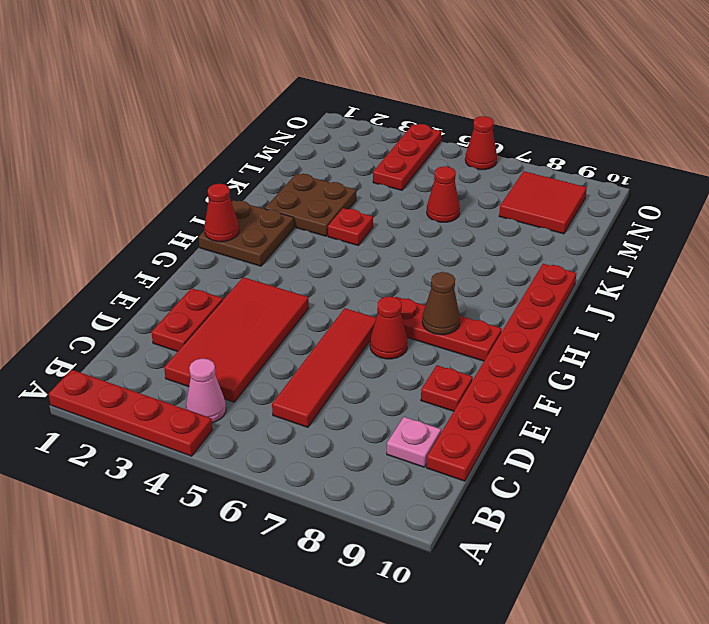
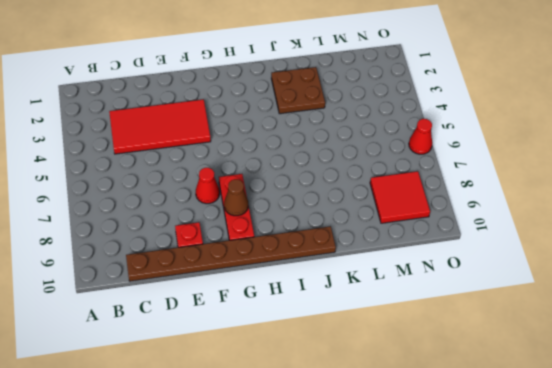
brown 1x8 plate [126,226,336,281] -> red 1x8 plate [426,264,577,481]
none -> red 1x4 plate [49,370,212,456]
none -> pink 1x1 cone [186,358,226,423]
none -> red 1x4 tile [272,308,376,427]

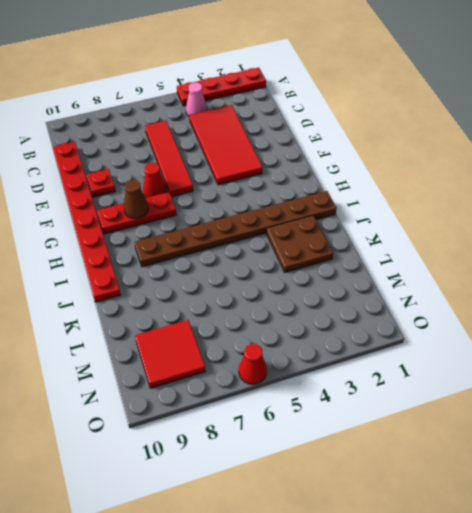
brown 1x8 plate [134,191,337,267] -> brown 2x2 plate [199,200,294,266]
none -> pink 1x1 plate [387,417,441,467]
none -> red 1x2 plate [151,288,223,352]
none -> red 1x1 plate [328,208,373,245]

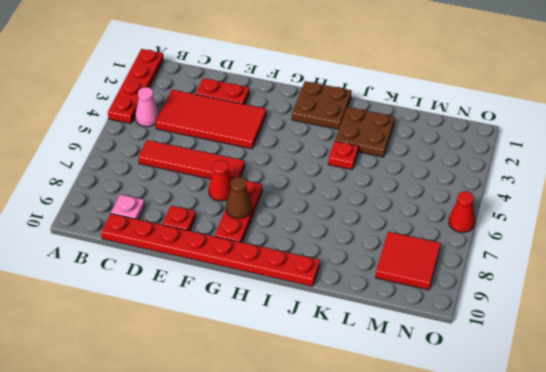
none -> red 1x1 cone [427,166,460,222]
none -> red 1x3 plate [373,124,441,190]
none -> red 1x1 cone [204,184,239,242]

